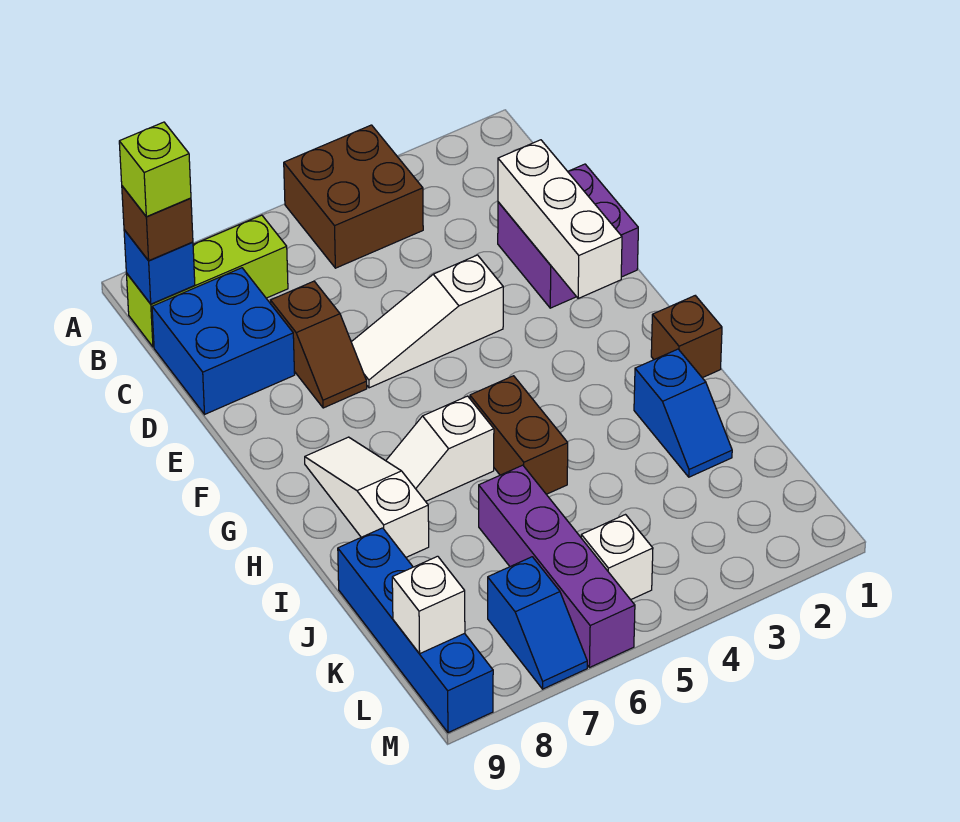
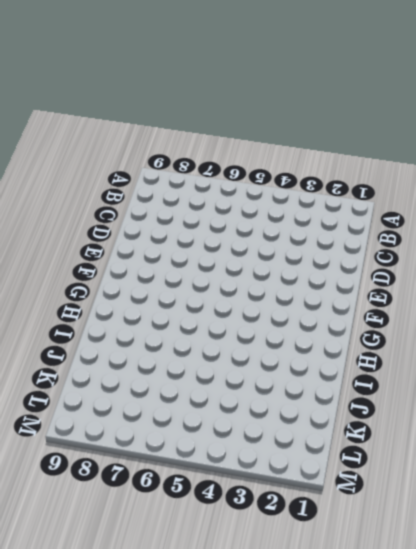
none -> brown 2x2 brick [284,125,423,268]
none -> lime 1x3 brick [126,215,288,347]
none -> blue 2x2 brick [152,268,295,414]

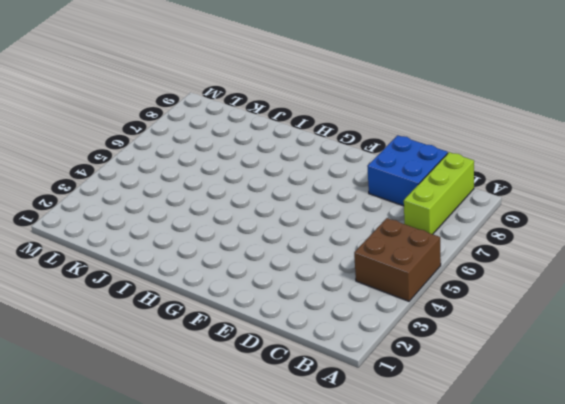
none -> purple 2x2 brick [498,164,638,308]
none -> brown 1x2 slope [271,281,367,408]
none -> white 1x3 slope [351,255,503,388]

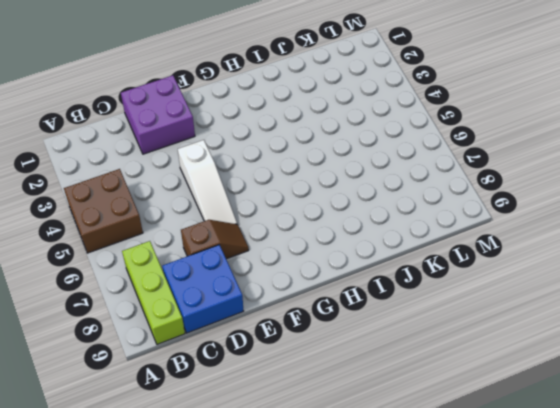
none -> white 1x3 slope [305,437,429,557]
none -> brown 1x1 brick [651,296,722,378]
none -> brown 1x2 brick [470,376,568,494]

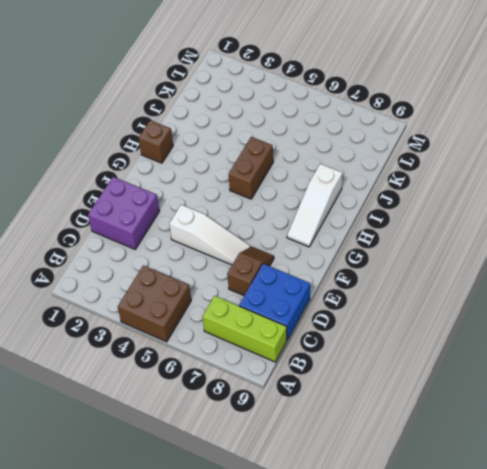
none -> white 1x2 slope [386,396,494,501]
none -> blue 1x2 slope [634,349,732,477]
none -> purple 1x4 brick [479,465,635,668]

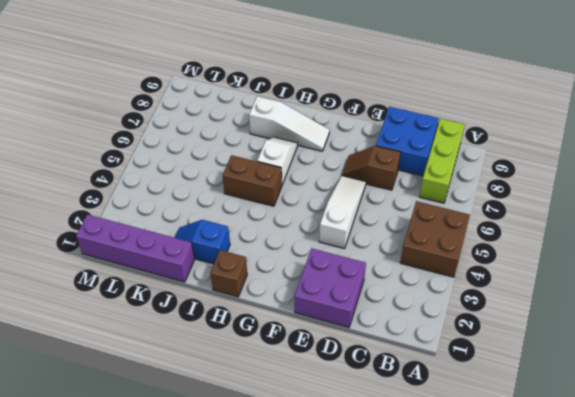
purple 1x4 brick [76,215,194,282] -> purple 1x4 brick moved to [479,465,635,668]
none -> blue 1x4 brick [338,528,493,733]
none -> white 1x1 brick [581,515,653,600]
none -> blue 1x2 slope [488,557,587,689]

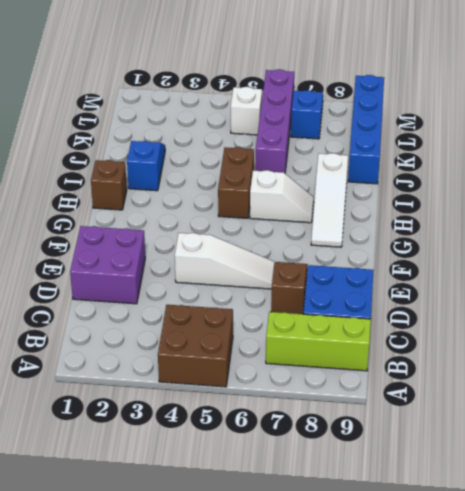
none -> blue 1x1 brick [124,230,195,304]
none -> white 1x3 brick [498,140,622,298]
none -> white 1x1 brick [392,556,465,654]

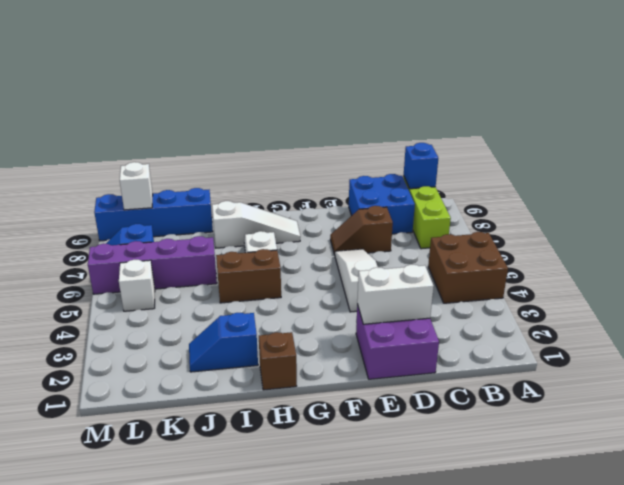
white 1x2 brick [357,265,434,324] -> white 1x3 brick [498,140,622,298]
none -> brown 1x1 brick [122,186,193,261]
none -> lime 1x1 brick [119,122,191,217]

